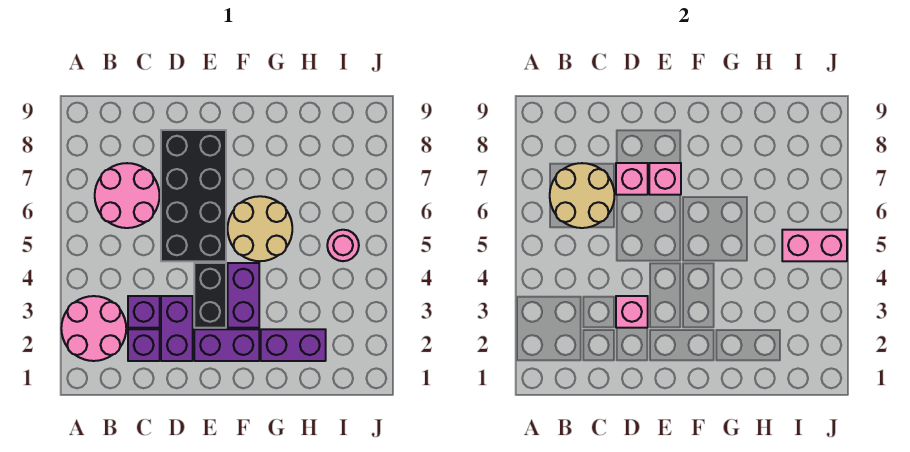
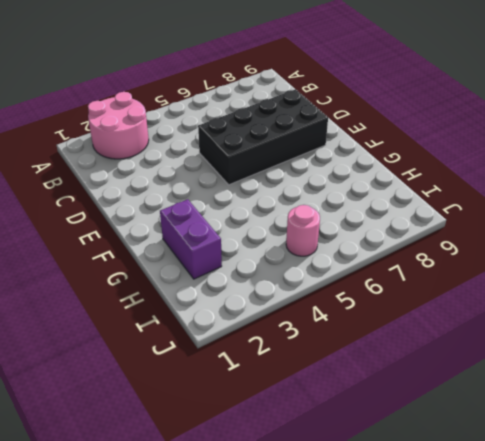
none -> pink 2x2 round brick [95,163,159,228]
none -> purple 1x1 brick [128,329,160,361]
none -> purple 1x1 brick [128,296,160,328]

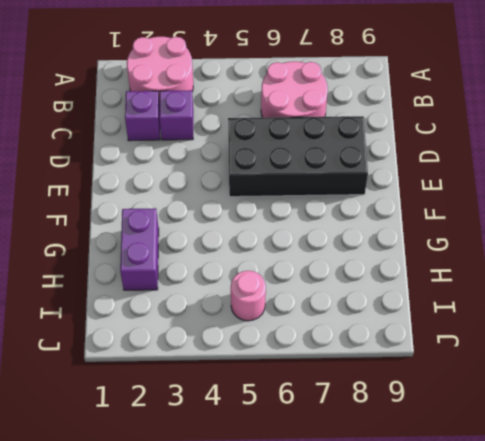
none -> purple 1x2 brick [161,296,193,361]
none -> purple 1x2 brick [194,329,259,361]
none -> black 1x2 brick [194,263,226,328]

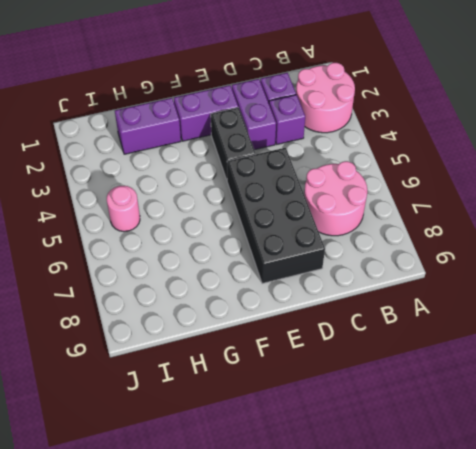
none -> purple 1x2 brick [228,263,259,328]
none -> tan 2x2 round brick [228,196,292,261]
none -> tan 2x2 round brick [550,163,614,228]

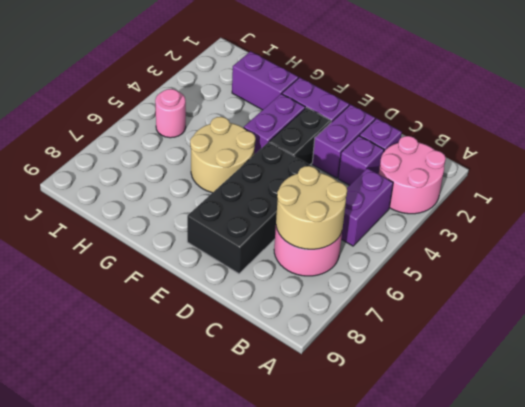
purple 1x2 brick [341,168,393,246] -> none
none -> pink 1x1 brick [616,296,648,328]
none -> pink 1x1 brick [616,163,648,195]
none -> pink 1x1 brick [649,163,681,195]

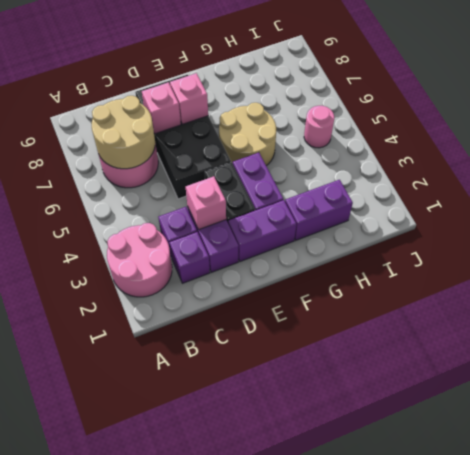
none -> pink 1x2 brick [782,230,847,261]

